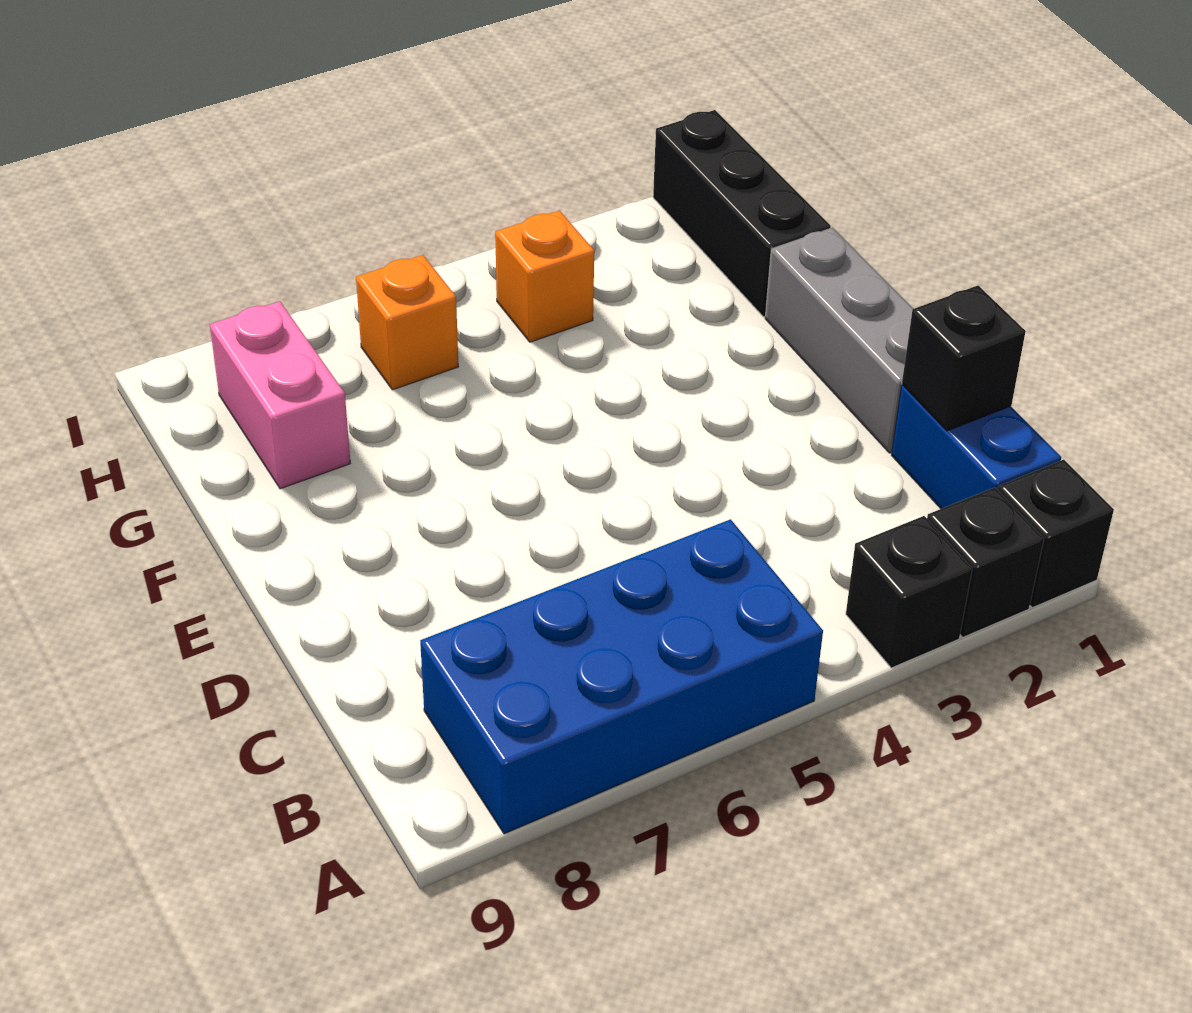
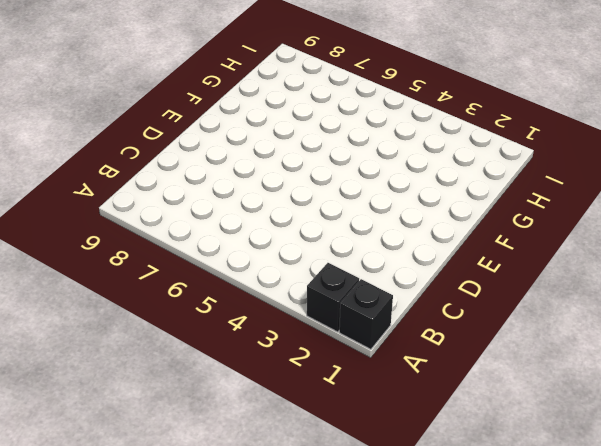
none -> black 1x1 brick [846,516,972,668]
none -> blue 2x4 brick [420,519,823,834]

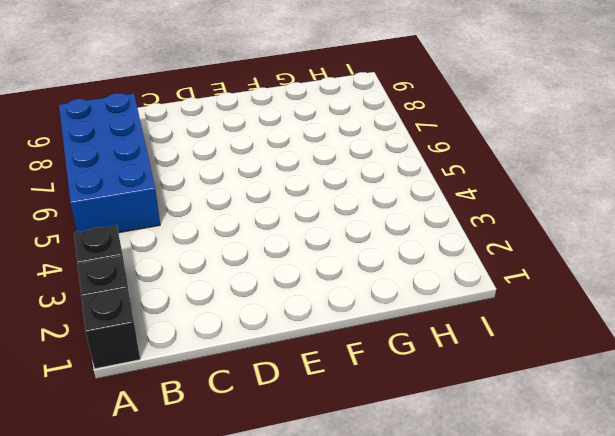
none -> blue 1x2 brick [892,385,1061,509]
none -> grey 1x3 brick [765,228,913,453]

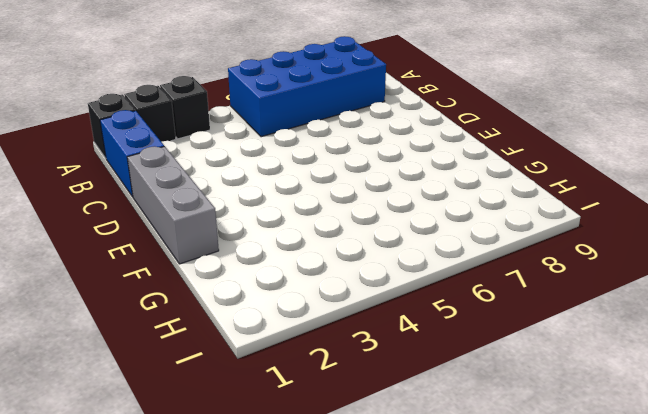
none -> black 1x3 brick [653,110,831,317]
none -> pink 1x2 brick [210,301,350,489]

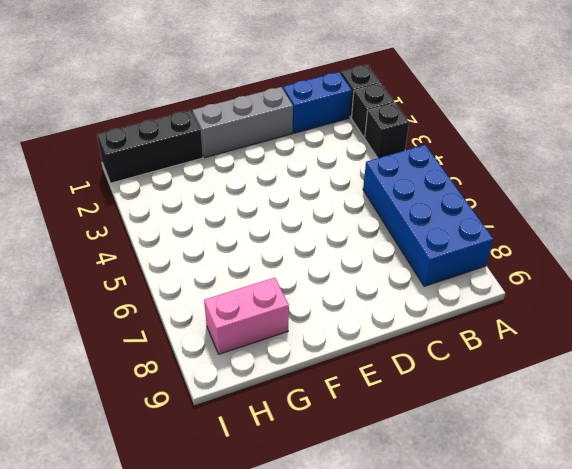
none -> orange 1x1 brick [495,211,594,342]
none -> orange 1x1 brick [356,255,458,390]

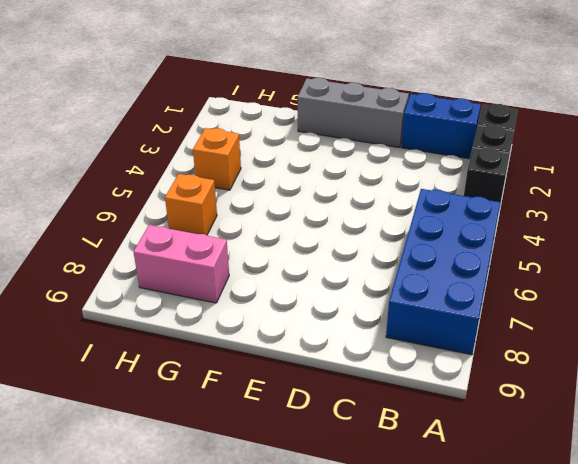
none -> black 1x3 brick [653,110,831,317]
none -> black 1x1 brick [902,286,1026,431]

